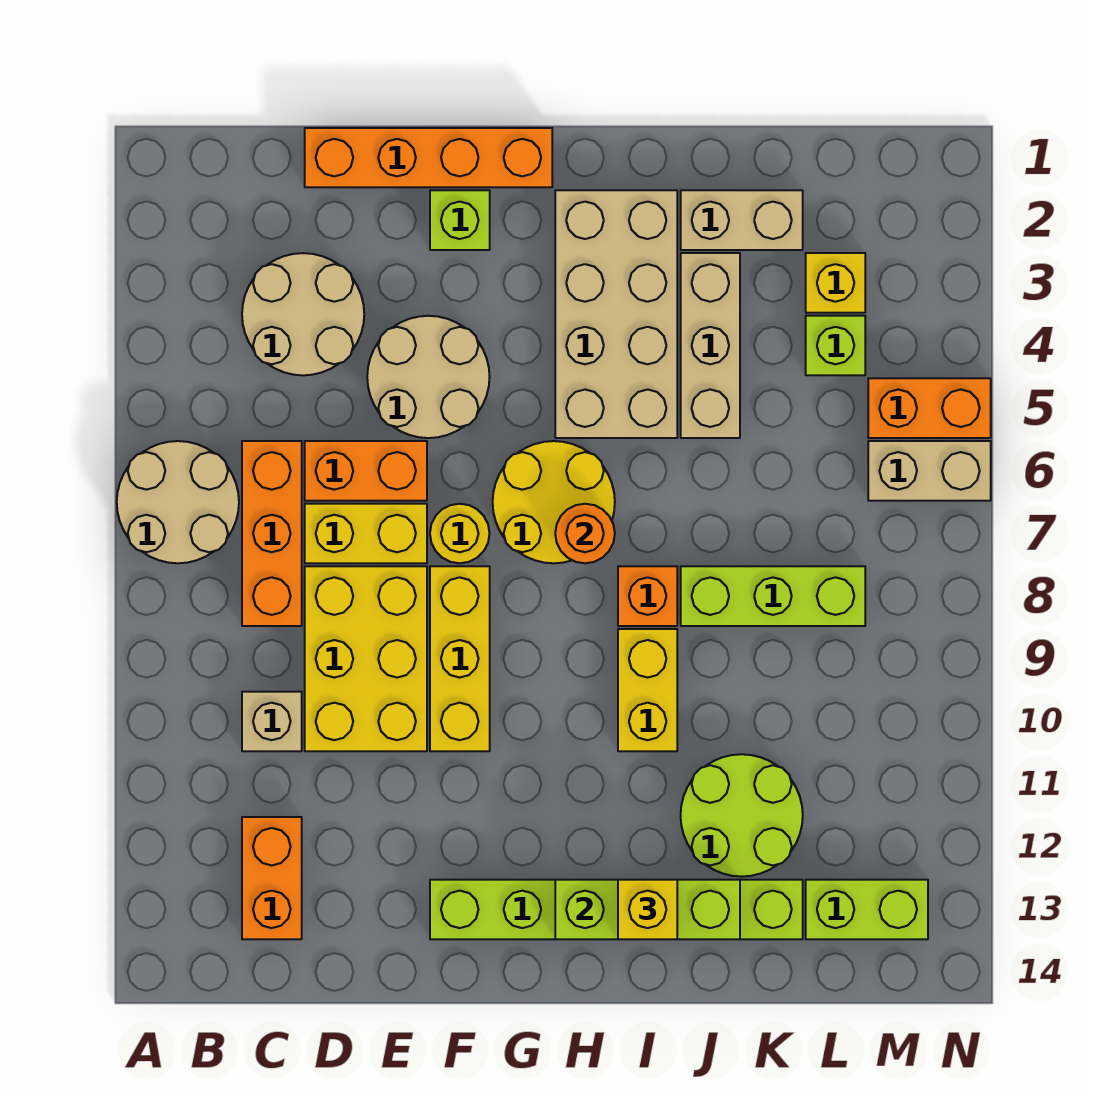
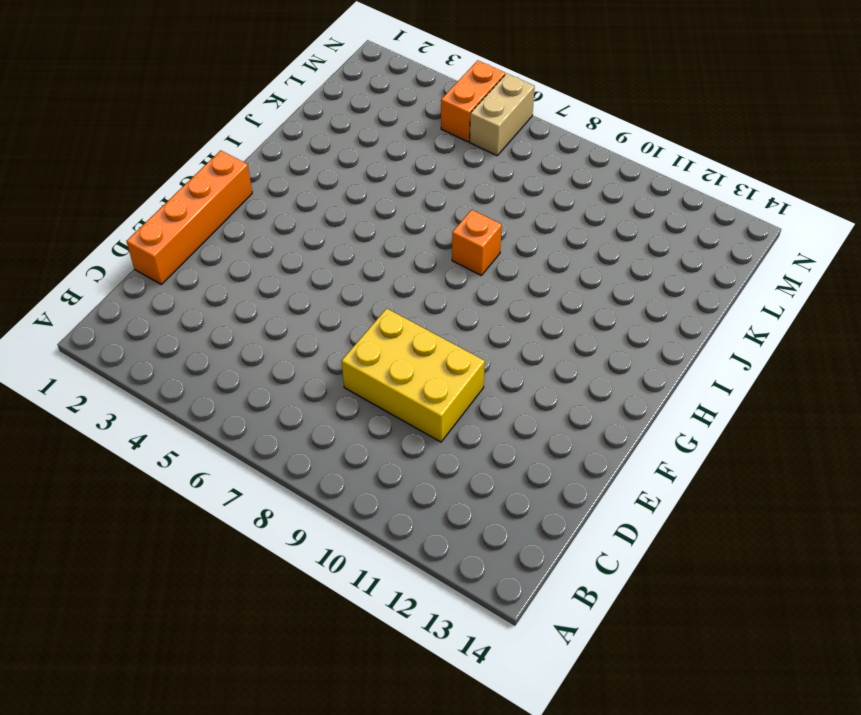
none -> tan 2x2 round brick [117,441,239,563]
none -> tan 2x2 round brick [242,253,364,375]
none -> orange 1x3 brick [242,441,302,626]
none -> tan 1x1 brick [242,692,302,751]

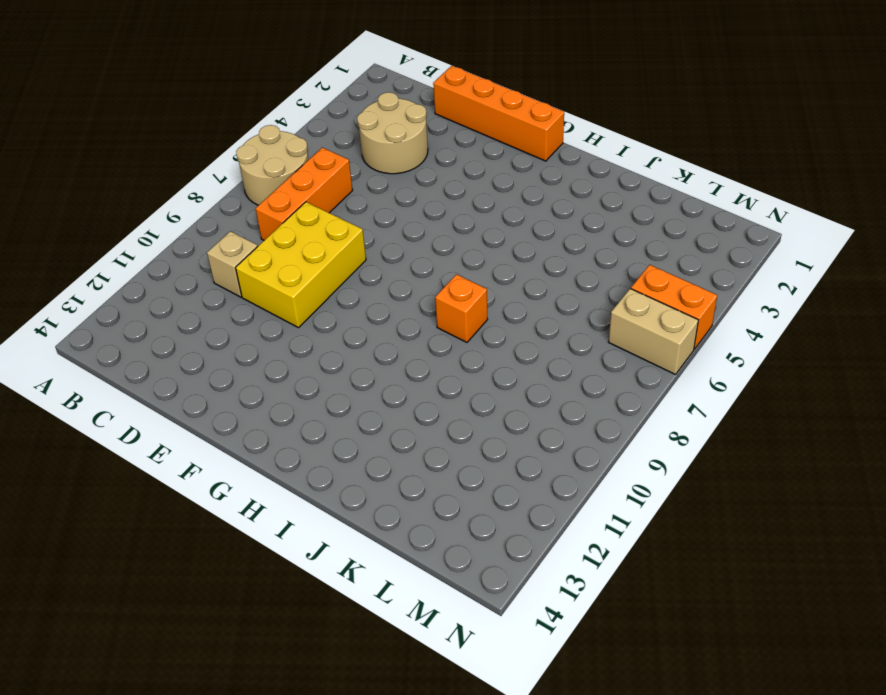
none -> orange 1x2 brick [242,817,302,939]
none -> orange 1x2 brick [305,441,427,501]
none -> yellow 1x2 brick [305,504,427,563]
none -> tan 2x2 round brick [367,316,490,438]

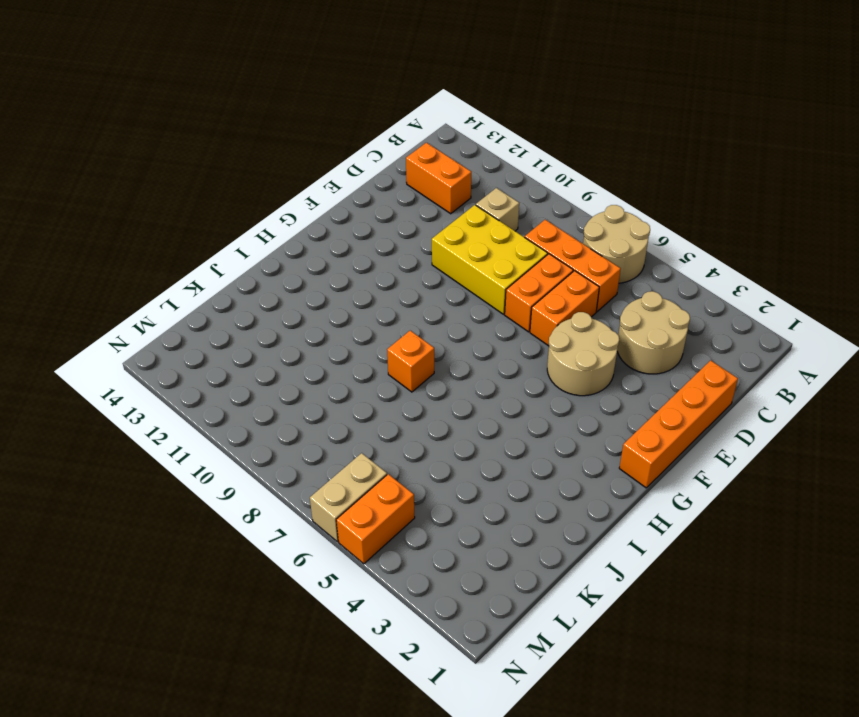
orange 1x2 brick [505,254,573,332] -> yellow 1x2 brick [305,504,427,563]
none -> lime 1x1 brick [430,190,490,250]
none -> yellow 1x1 round brick [430,504,490,563]
none -> yellow 1x3 brick [430,566,490,751]
none -> lime 1x6 brick [430,880,803,939]

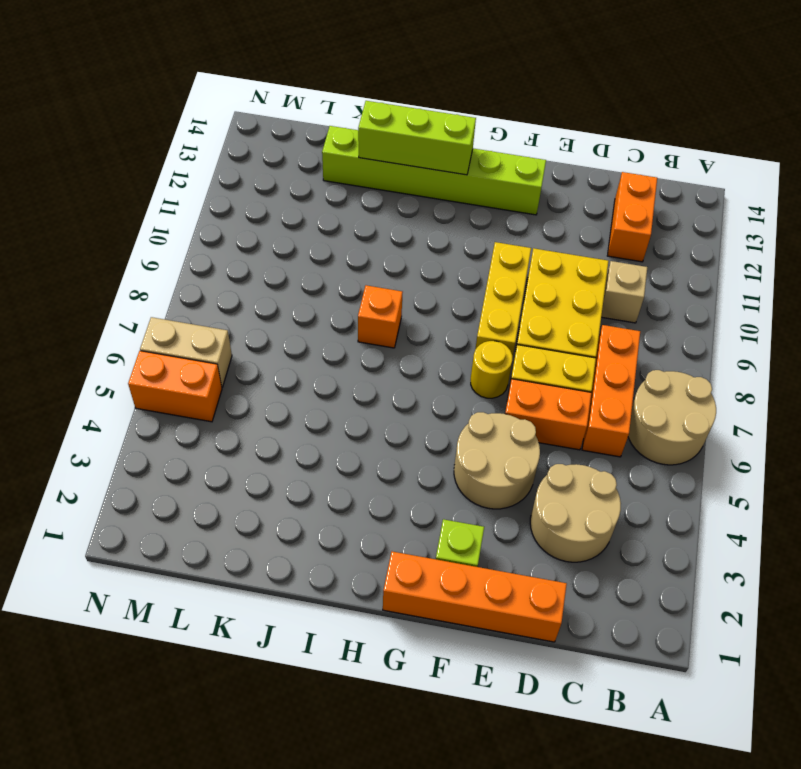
none -> yellow 2x2 round brick [493,441,615,563]
none -> tan 2x4 brick [555,190,677,438]
none -> yellow 1x2 brick [618,629,677,751]
none -> tan 1x2 brick [681,190,803,250]

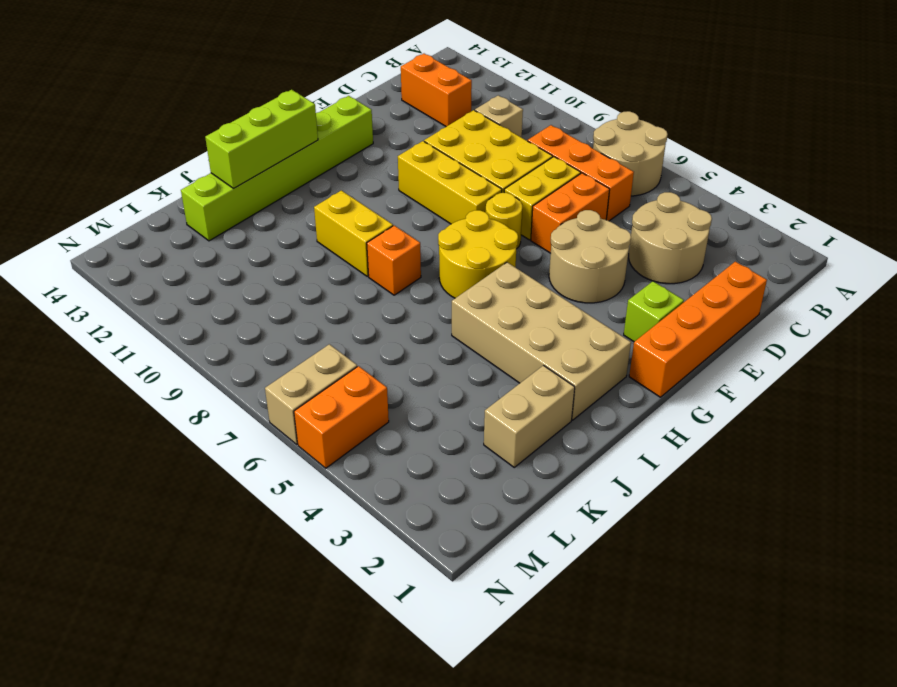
none -> tan 1x3 brick [681,253,740,438]
none -> lime 1x3 brick [681,566,865,626]
none -> lime 2x2 round brick [681,754,803,877]
none -> yellow 1x1 brick [806,253,865,313]

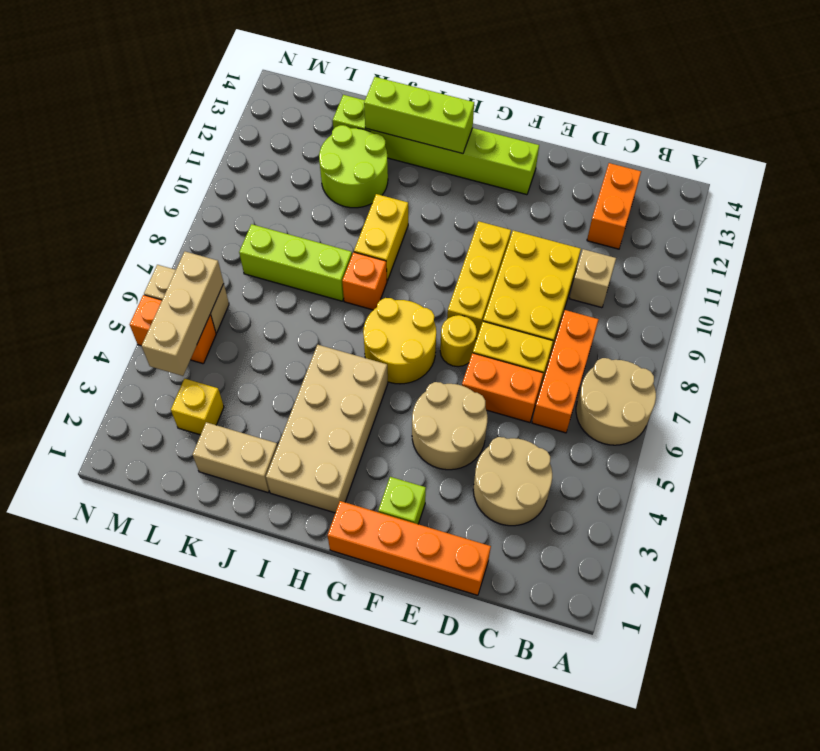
tan 1x3 brick [142,252,224,376] -> tan 1x3 brick moved to [681,253,740,438]
none -> lime 1x1 brick [806,316,865,375]
none -> lime 1x2 brick [806,880,928,939]
none -> orange 1x1 round brick [555,504,615,563]
none -> yellow 1x1 brick [618,880,677,939]

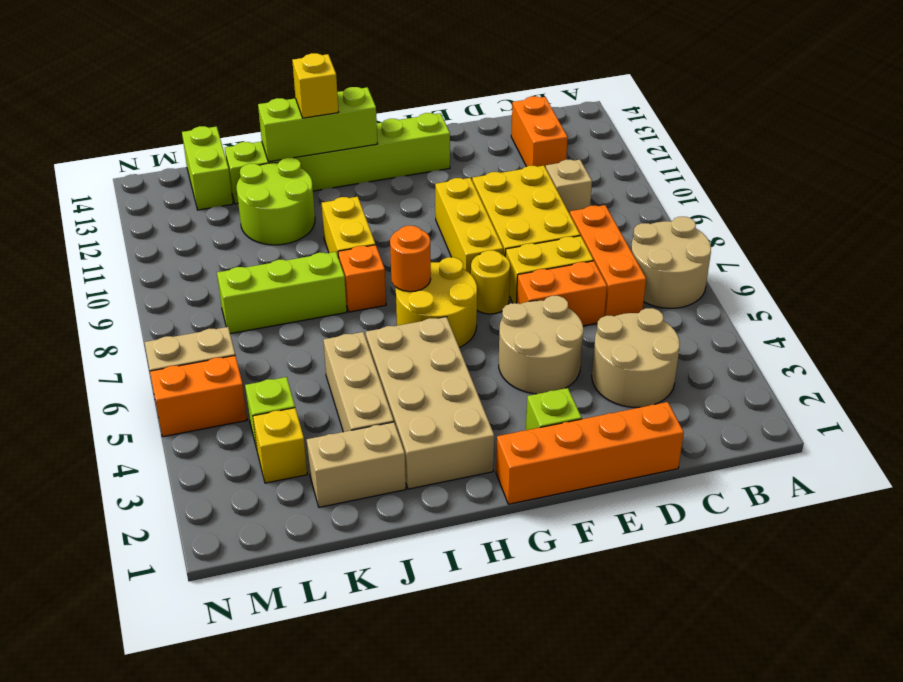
lime 1x2 brick [182,126,233,210] -> lime 1x2 brick turned to [806,880,928,939]

